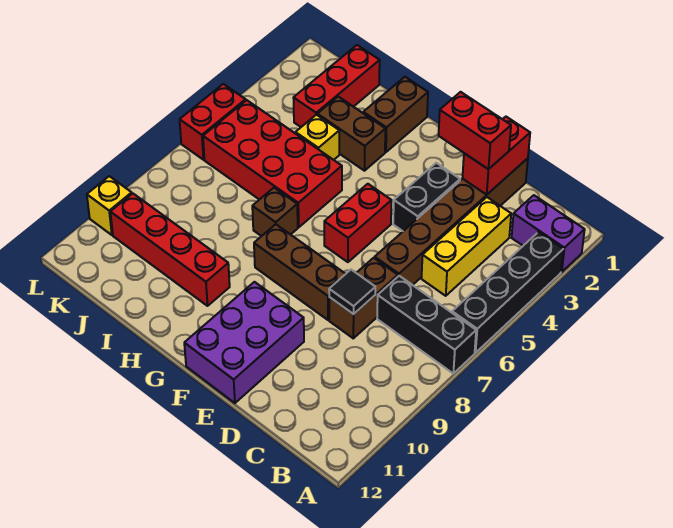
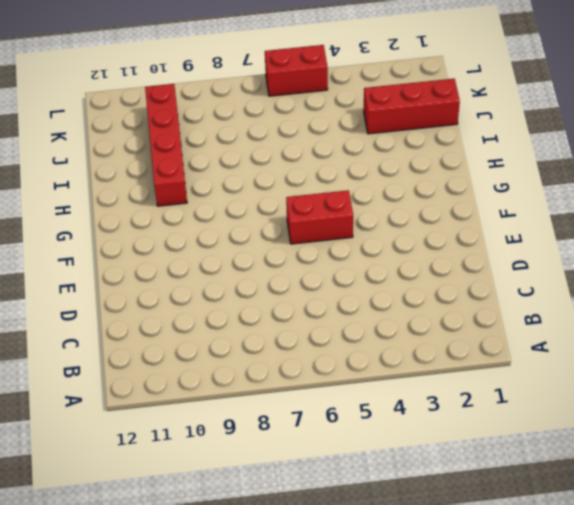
none -> purple 1x2 brick [512,195,585,272]
none -> black 1x4 brick [452,232,563,353]
none -> black 1x3 brick [377,276,476,373]

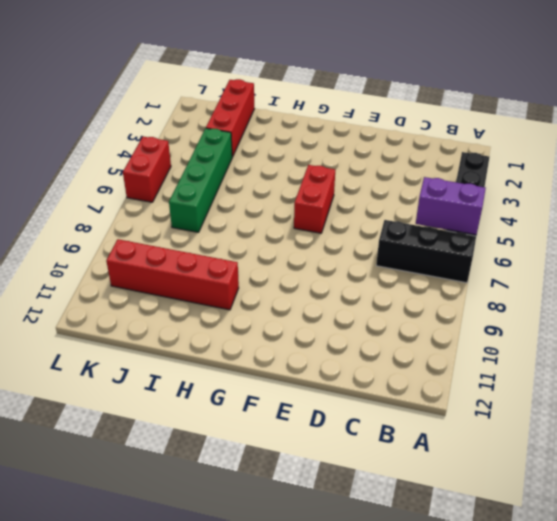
purple 1x2 brick [416,177,486,235] -> purple 1x2 brick moved to [512,195,585,272]
green 1x4 brick [169,128,232,232] -> red 2x4 brick [203,100,342,227]
none -> yellow 1x3 brick [422,197,511,296]
none -> brown 1x6 brick [375,158,528,285]
none -> brown 1x2 brick [329,258,398,338]

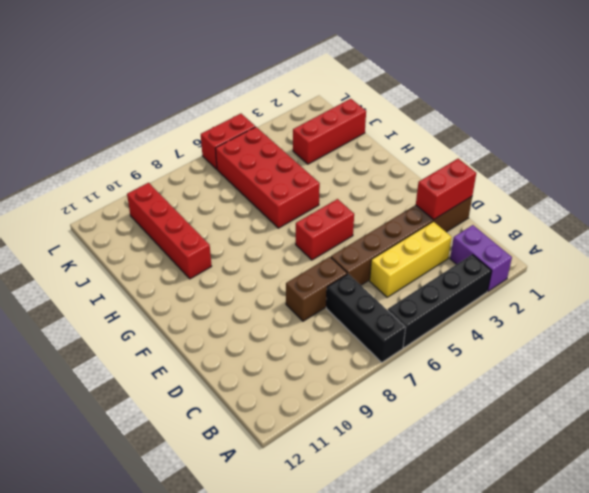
none -> black 1x2 brick [393,163,460,231]
none -> brown 1x3 brick [254,224,345,320]
none -> purple 2x3 brick [184,282,304,403]

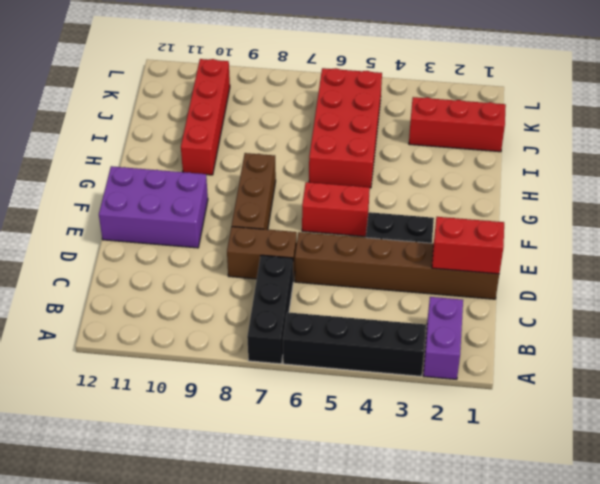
none -> yellow 1x3 brick [422,197,511,296]
none -> brown 1x2 brick [363,77,428,152]
none -> brown 1x2 brick [317,97,385,171]

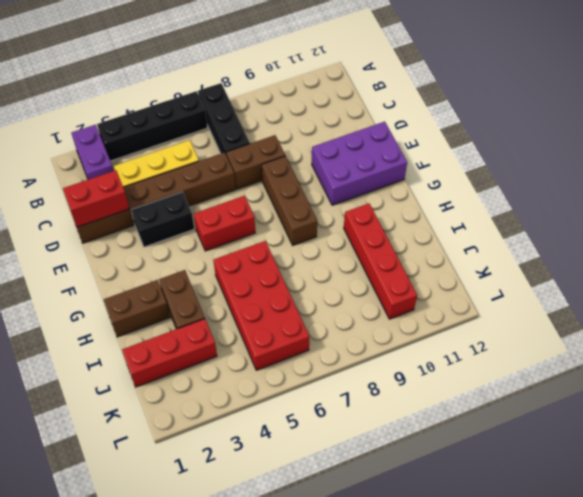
none -> brown 1x1 brick [252,188,298,236]
none -> yellow 1x1 brick [295,115,339,160]
none -> red 1x2 brick [180,84,246,160]

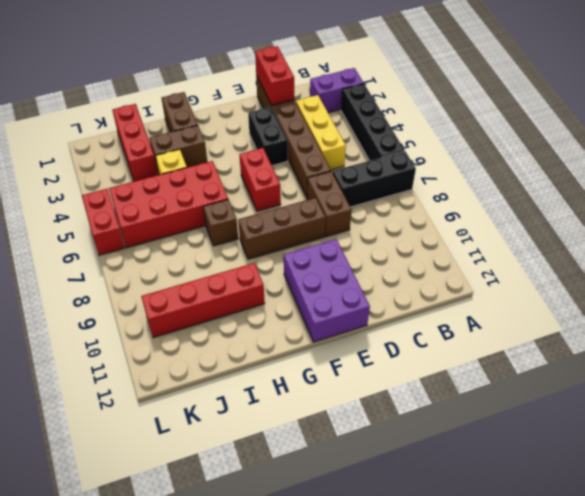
none -> yellow 1x1 brick [87,176,132,235]
none -> black 1x1 tile [329,270,375,314]
none -> red 1x2 brick [439,92,511,169]

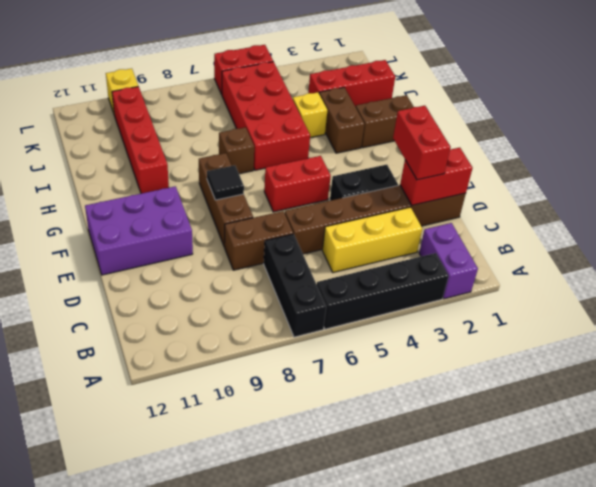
black 1x1 tile [207,165,244,200] -> black 1x1 tile moved to [329,270,375,314]

